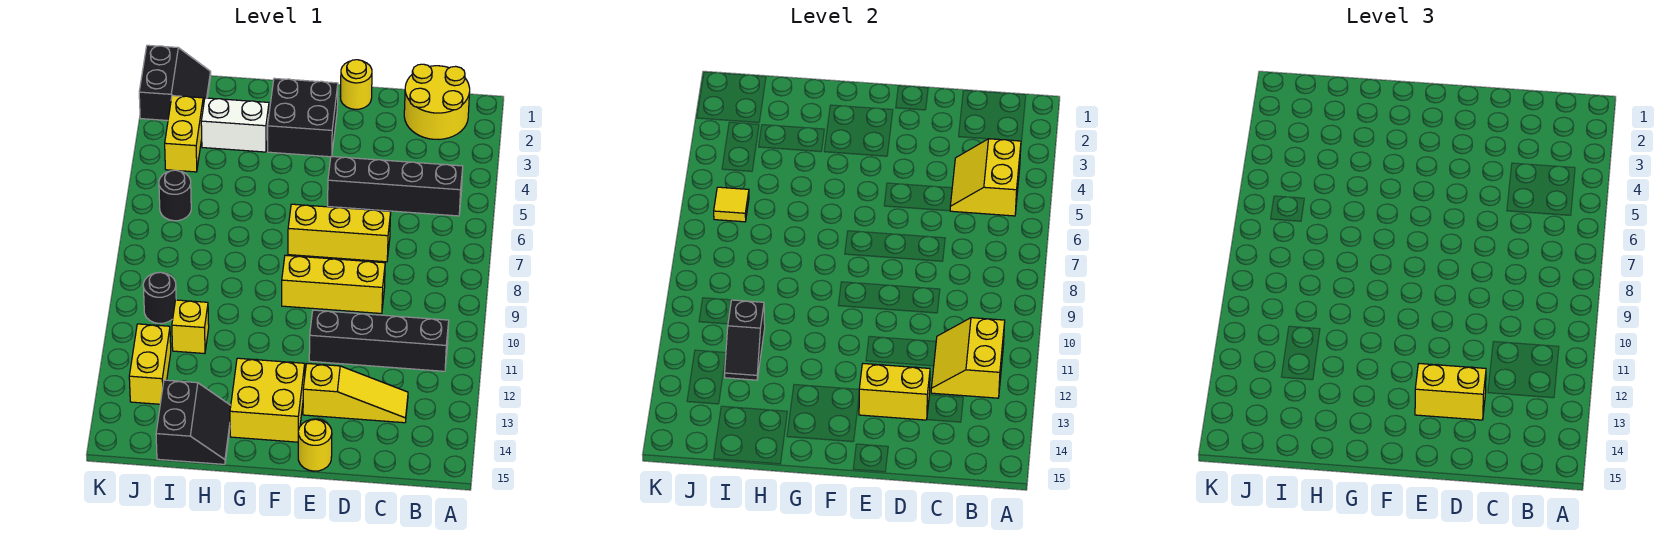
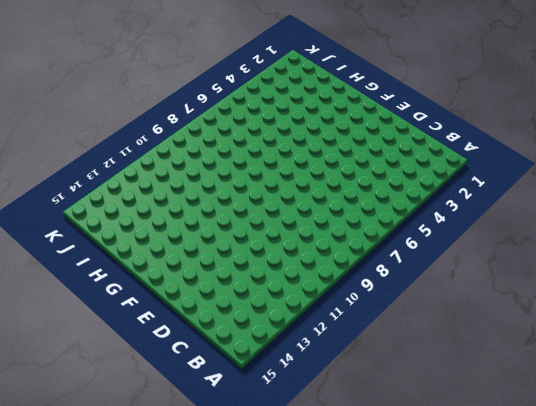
none -> yellow 2x2 round brick [404,64,470,140]
none -> black 1x4 brick [328,157,463,216]
none -> black 1x4 brick [309,310,449,371]

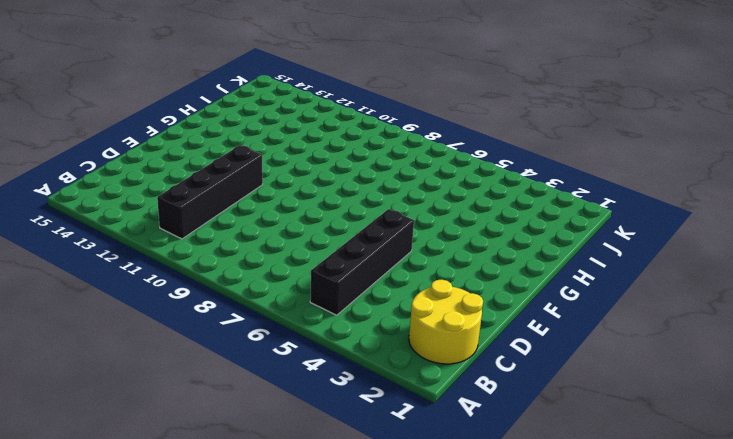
none -> yellow 1x3 slope [303,364,408,423]
none -> yellow 1x3 brick [288,204,391,262]
none -> yellow 1x3 brick [282,255,385,314]

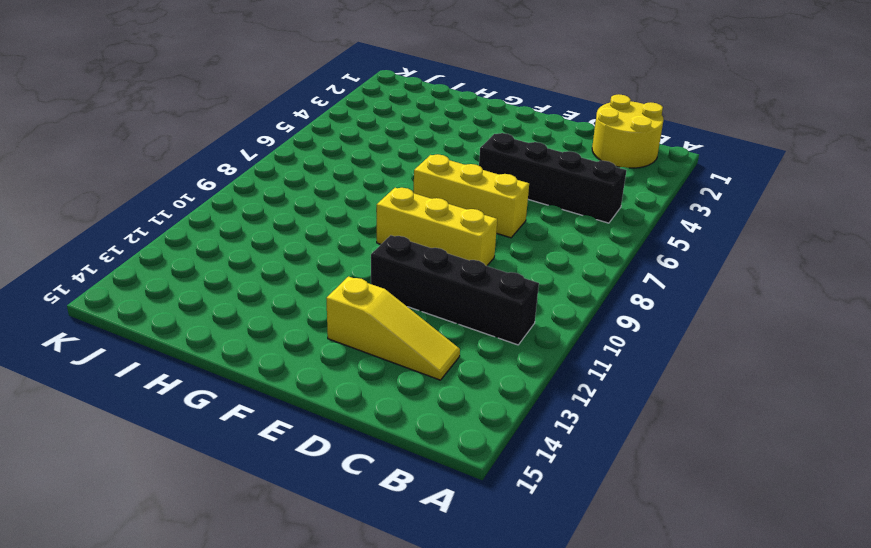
none -> yellow 1x1 round brick [340,60,372,109]
none -> yellow 1x1 round brick [298,419,332,471]
none -> black 2x2 brick [268,78,338,157]

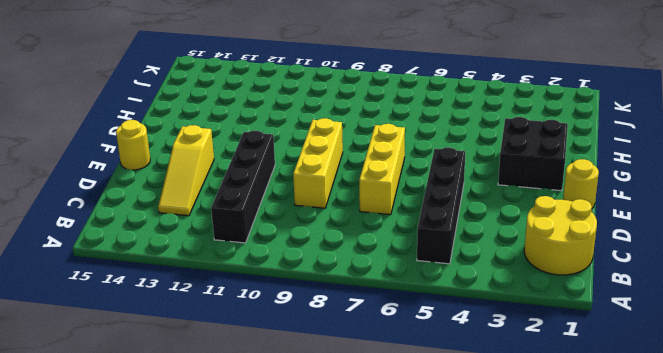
none -> yellow 2x2 brick [230,358,305,442]
none -> white 1x2 brick [201,98,269,152]
none -> black 2x2 slope [156,380,231,464]

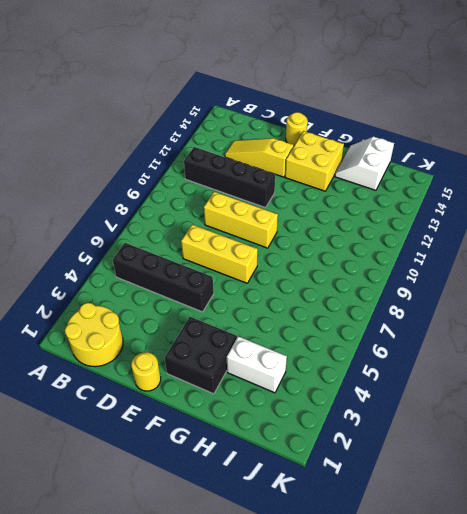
white 2x2 slope [335,137,394,190] -> black 2x2 slope [156,380,231,464]
none -> yellow 1x1 brick [172,300,209,354]
none -> black 2x2 slope [139,45,211,120]
none -> yellow 1x2 brick [165,96,203,172]

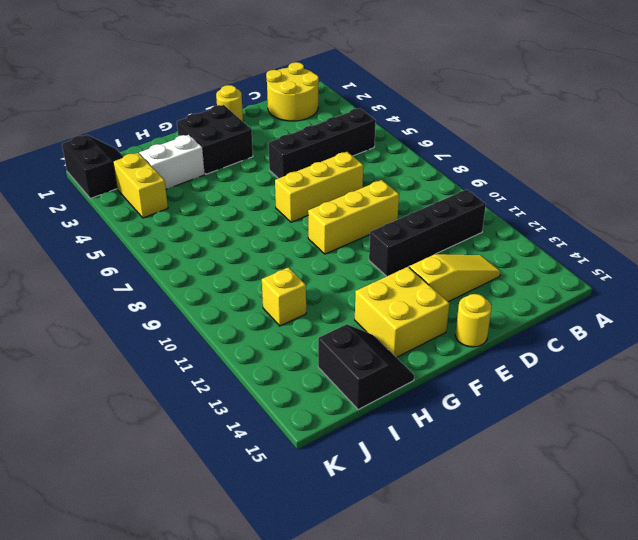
none -> black 1x1 round brick [159,170,191,221]
none -> black 1x1 round brick [143,272,176,323]
none -> yellow 1x2 brick [129,324,171,404]

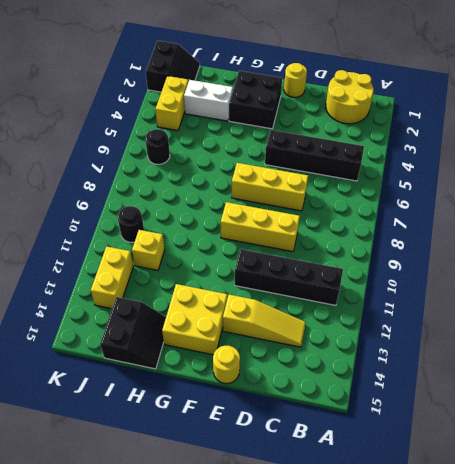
none -> yellow 2x2 slope [950,139,1021,216]
none -> yellow 2x2 slope [931,318,1005,398]
none -> yellow 1x2 brick [859,364,930,420]

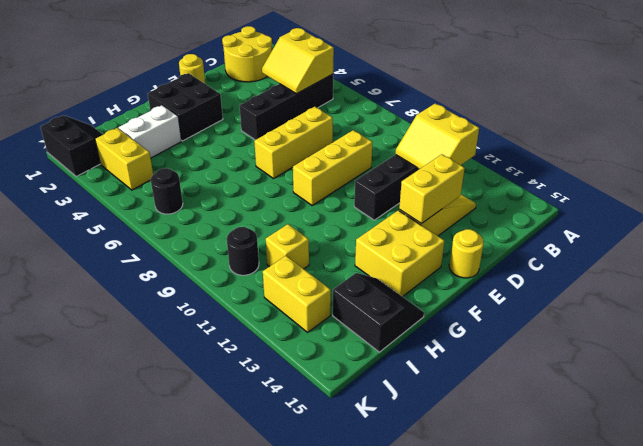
none -> black 1x2 slope [725,300,765,380]
none -> yellow 1x1 tile [714,187,749,222]
none -> yellow 1x2 brick [1415,364,1486,420]

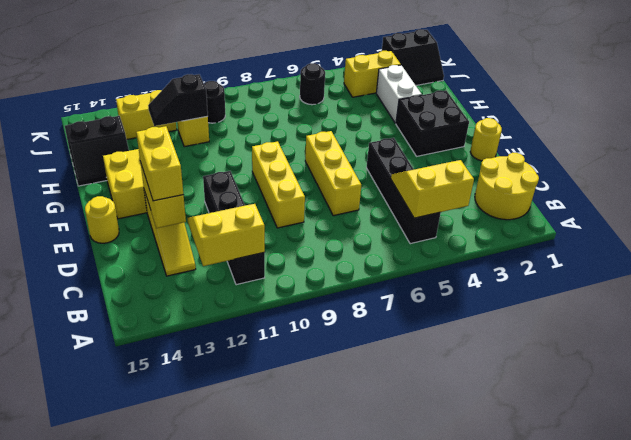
none -> yellow 1x1 tile [714,187,749,222]

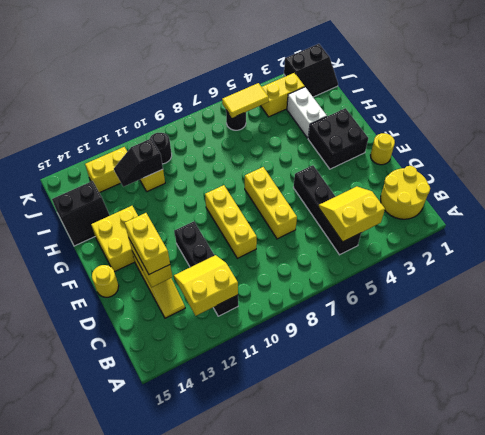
yellow 1x2 tile [222,83,269,118] -> yellow 1x1 tile [714,187,749,222]

